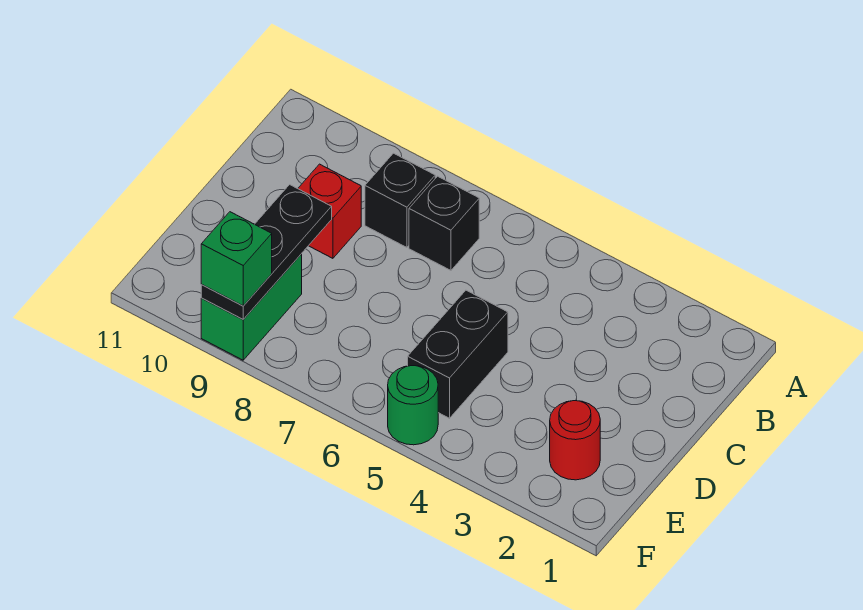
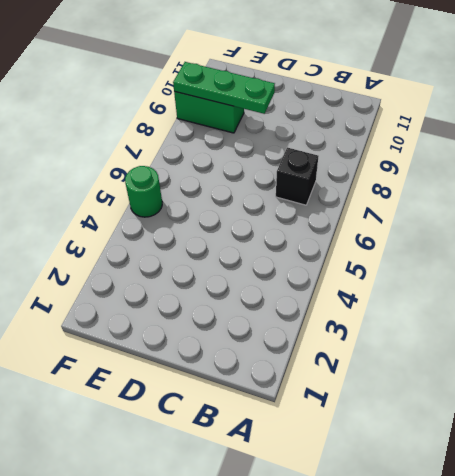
green 1x3 plate [173,62,275,114] -> black 1x3 plate [201,185,332,319]
none -> black 1x1 brick [365,153,435,247]
none -> red 1x1 brick [298,164,361,258]

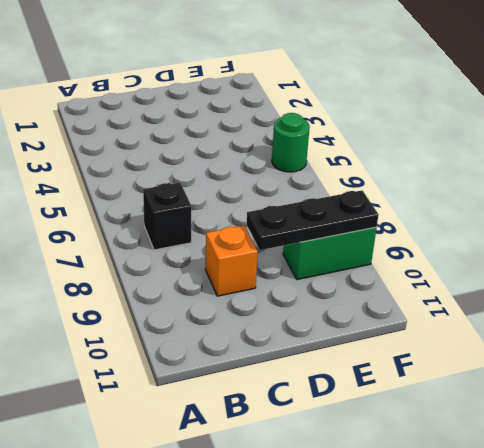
orange 1x1 brick [205,226,258,296] -> red 1x1 brick [298,164,361,258]
none -> black 1x1 brick [365,153,435,247]
none -> black 1x2 brick [408,290,508,418]

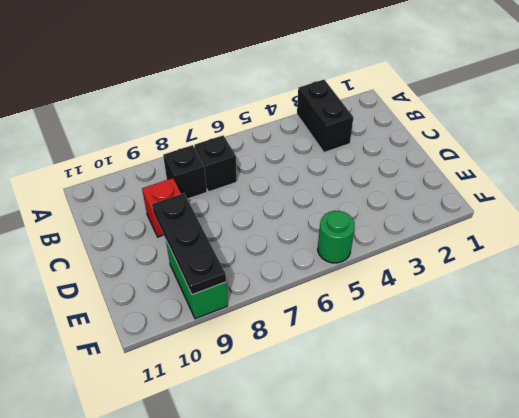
black 1x2 brick [297,80,353,152] -> black 1x2 brick moved to [408,290,508,418]
none -> red 1x1 round brick [550,401,600,480]
none -> green 1x1 brick [201,212,272,306]

